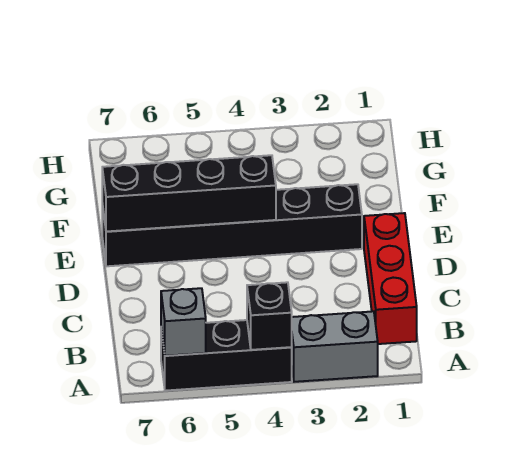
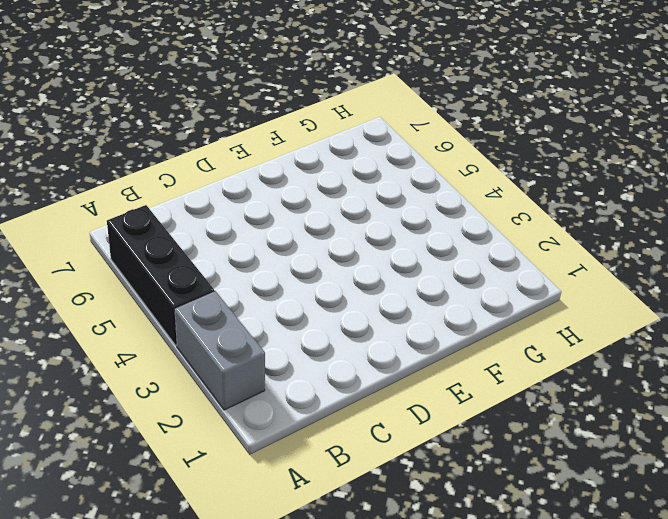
none -> red 1x3 brick [364,213,417,344]
none -> black 1x6 brick [102,184,362,266]

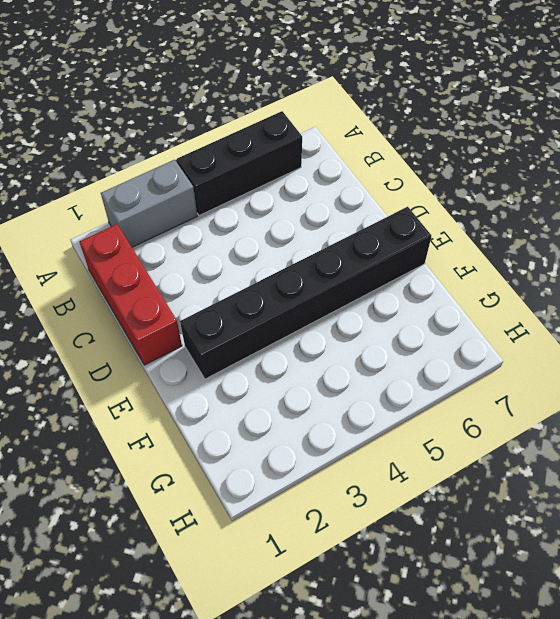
none -> black 1x1 brick [247,282,292,350]
none -> grey 1x1 brick [161,288,206,356]

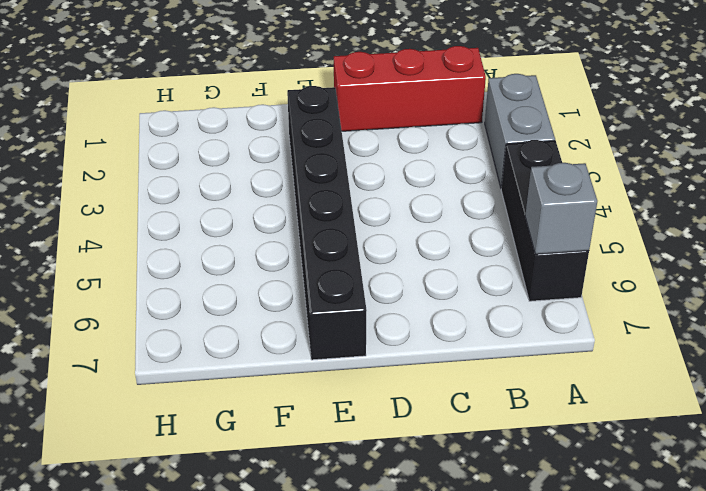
none -> black 1x1 brick [247,282,292,350]
none -> black 1x4 brick [102,155,276,232]

